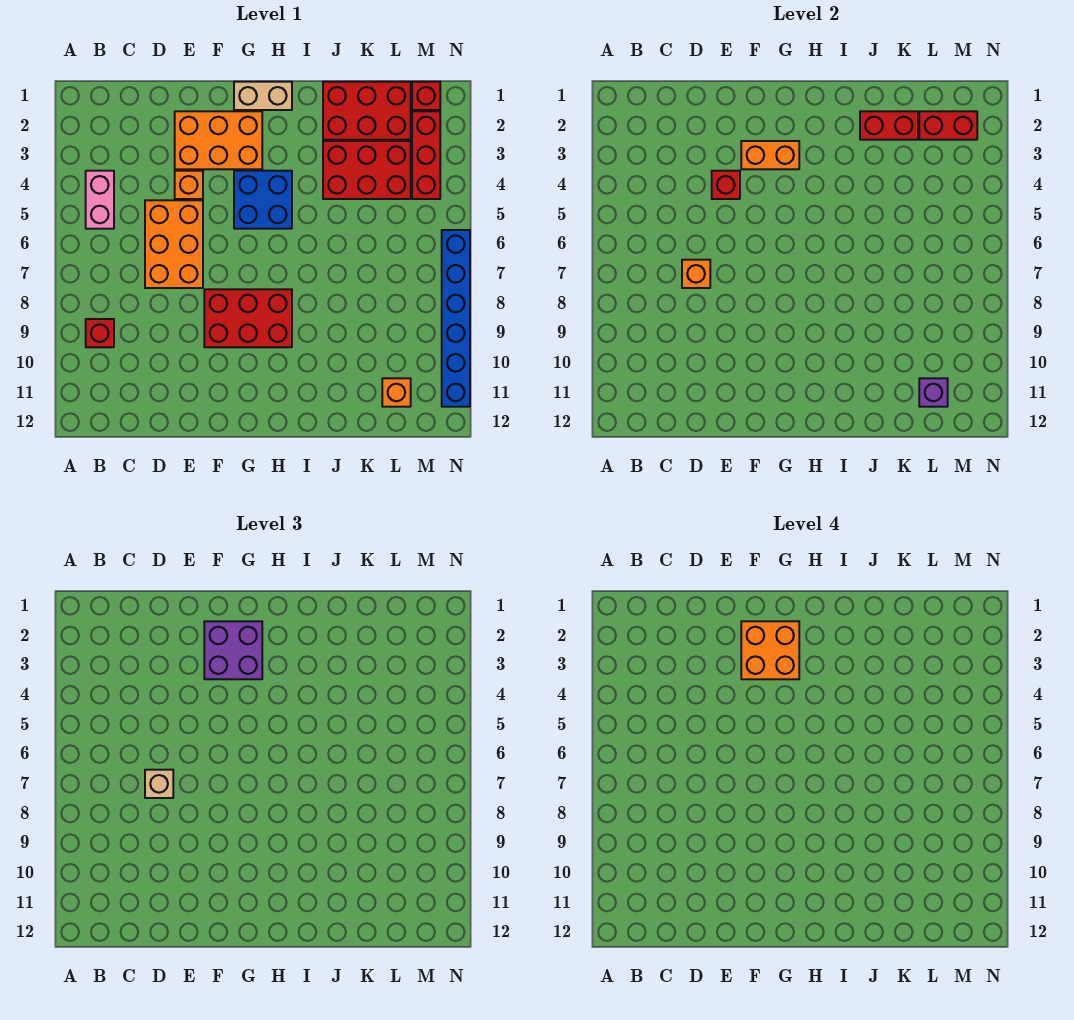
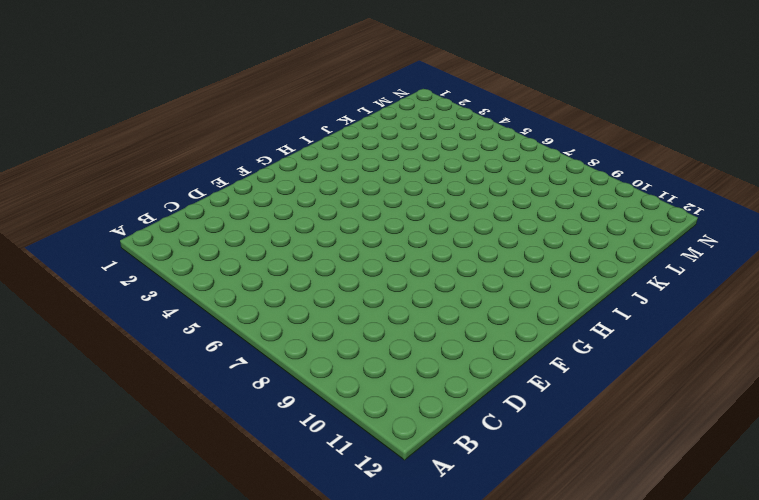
none -> pink 1x2 brick [86,171,114,229]
none -> red 1x1 brick [86,319,114,347]
none -> orange 2x3 brick [145,200,203,288]

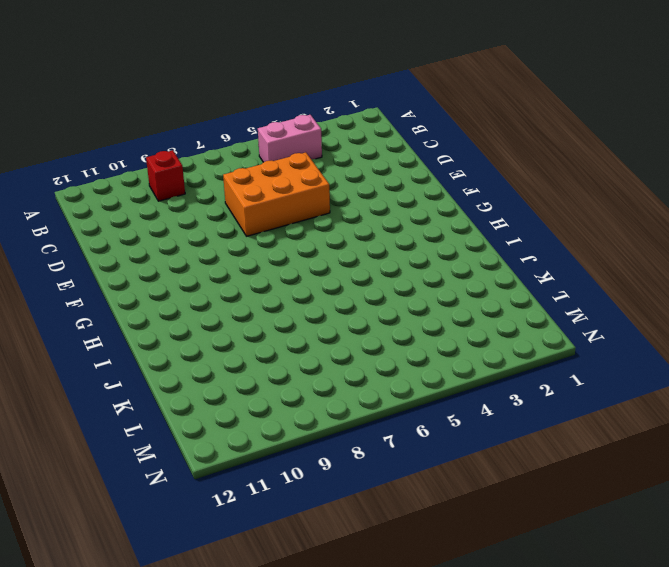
none -> orange 2x3 brick [175,111,262,169]
none -> orange 1x1 brick [175,171,203,199]
none -> red 2x3 brick [204,289,292,347]

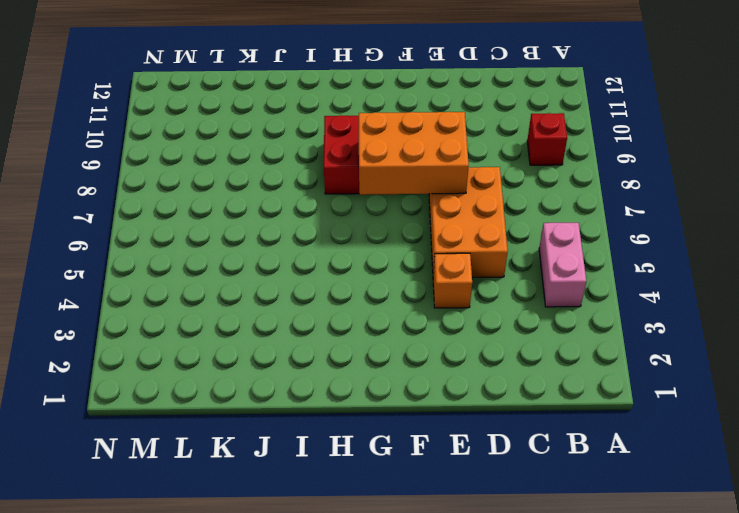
orange 2x3 brick [359,112,469,195] -> orange 2x3 brick moved to [175,111,262,169]
none -> tan 1x2 brick [234,82,292,110]
none -> blue 2x2 brick [234,171,292,229]
none -> red 2x3 brick [323,82,411,140]

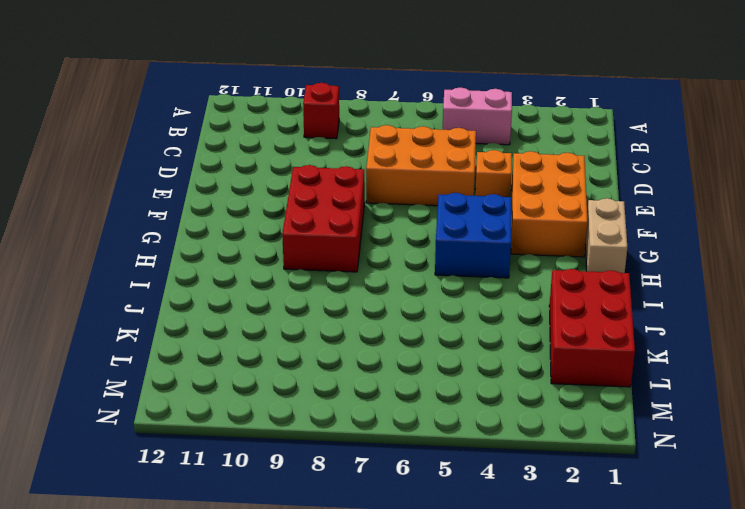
none -> red 2x3 brick [323,141,411,199]
none -> orange 1x1 brick [382,378,411,407]
none -> red 1x1 brick [412,82,440,110]

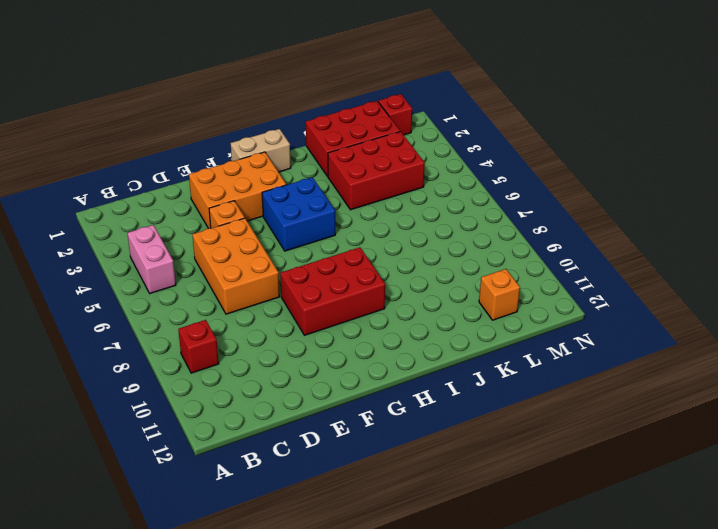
none -> red 1x3 brick [412,111,440,199]
none -> blue 1x6 brick [442,230,470,407]
none -> orange 1x1 brick [682,260,710,288]

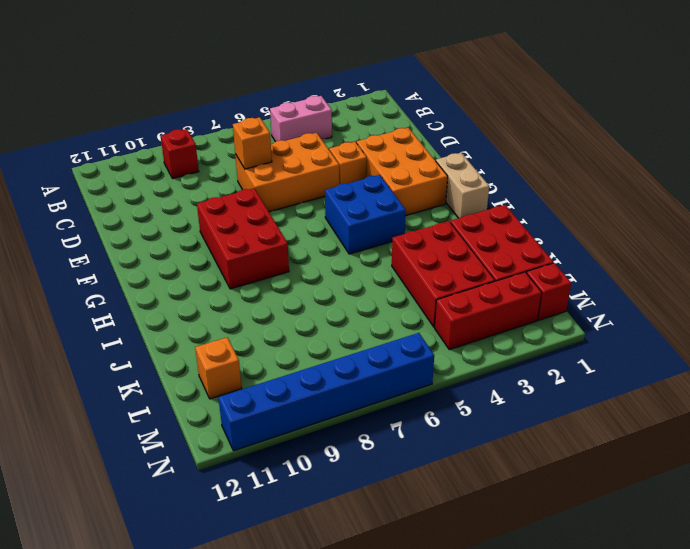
none -> red 1x1 brick [712,171,740,199]
none -> orange 1x2 brick [741,141,799,169]
none -> red 1x2 brick [860,111,918,140]

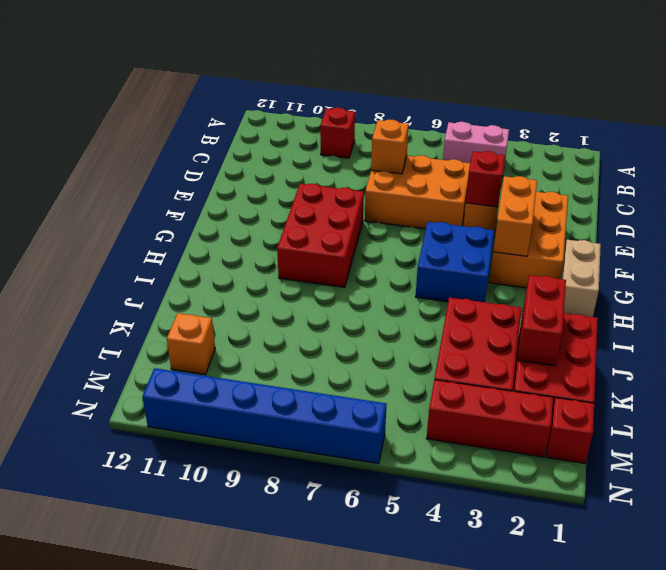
none -> red 1x2 brick [919,111,977,140]
none -> purple 1x1 brick [919,378,948,407]
none -> tan 1x1 brick [145,770,173,798]

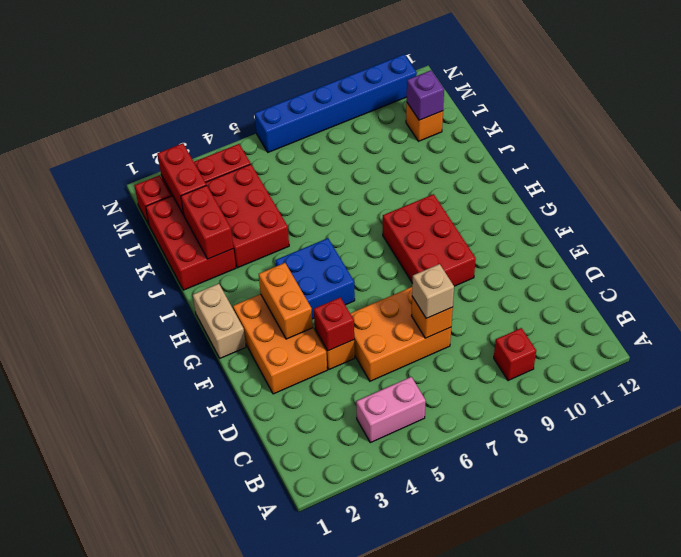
none -> purple 2x2 brick [204,621,262,679]
none -> orange 2x2 brick [741,621,799,679]

